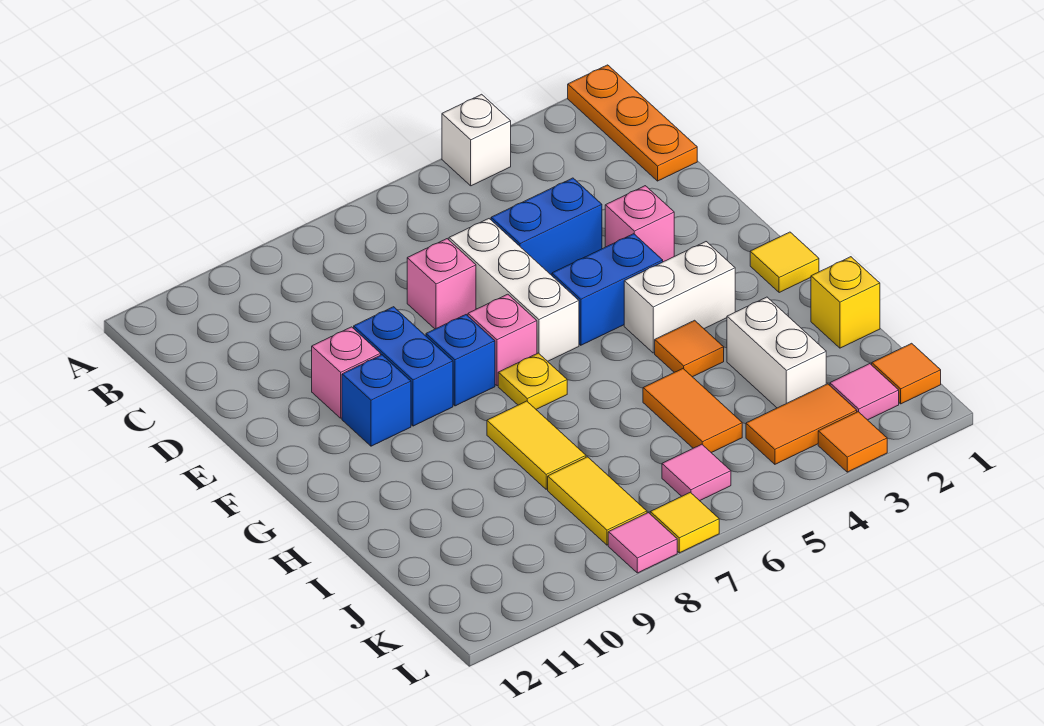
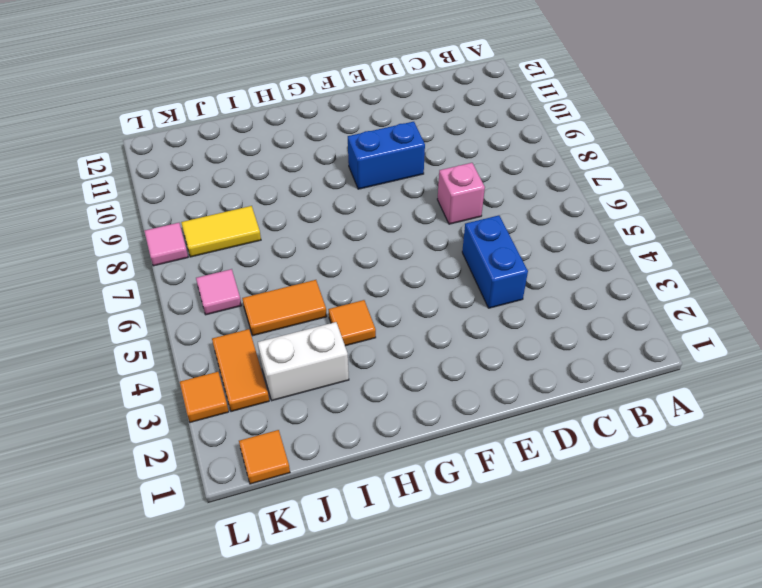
none -> orange 1x3 plate [568,65,697,181]
none -> white 1x1 brick [442,94,511,186]
none -> white 1x3 brick [449,219,579,361]

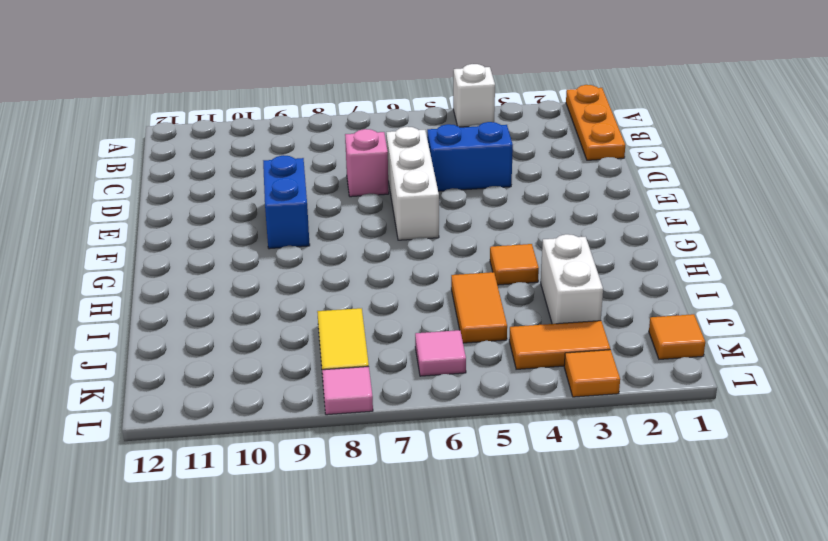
none -> pink 1x1 brick [605,186,674,262]
none -> pink 1x1 brick [312,327,381,418]
none -> blue 1x2 brick [552,234,663,345]

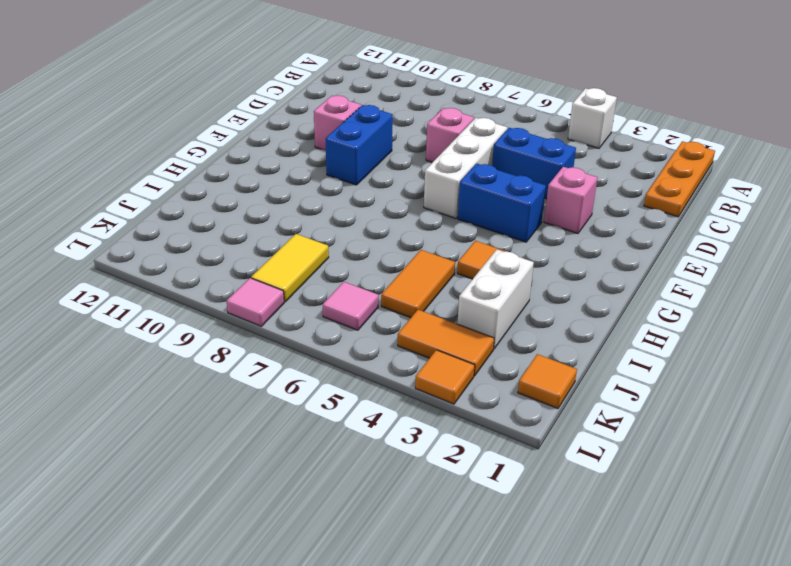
none -> pink 1x1 brick [468,294,537,386]
none -> blue 1x1 brick [426,315,495,406]
none -> blue 1x1 brick [342,355,411,446]

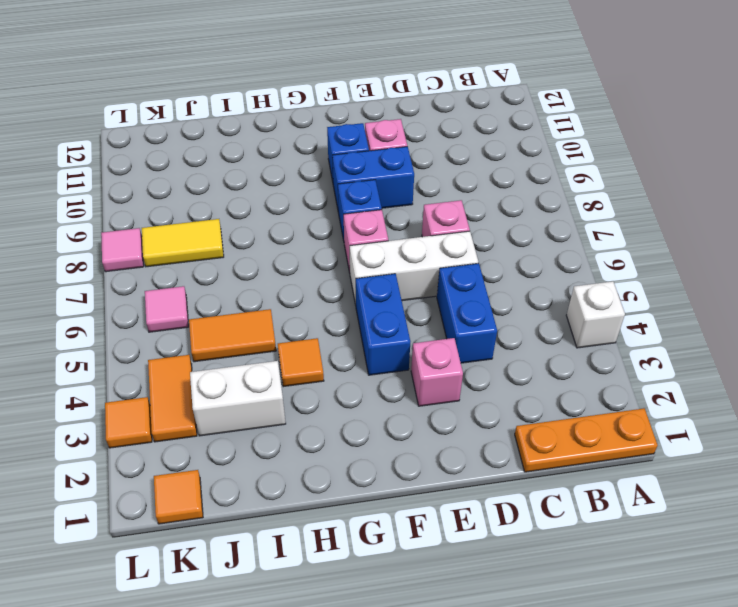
none -> yellow 1x1 tile [750,232,819,293]
none -> white 1x2 brick [624,242,735,353]
none -> yellow 1x1 plate [498,353,567,409]

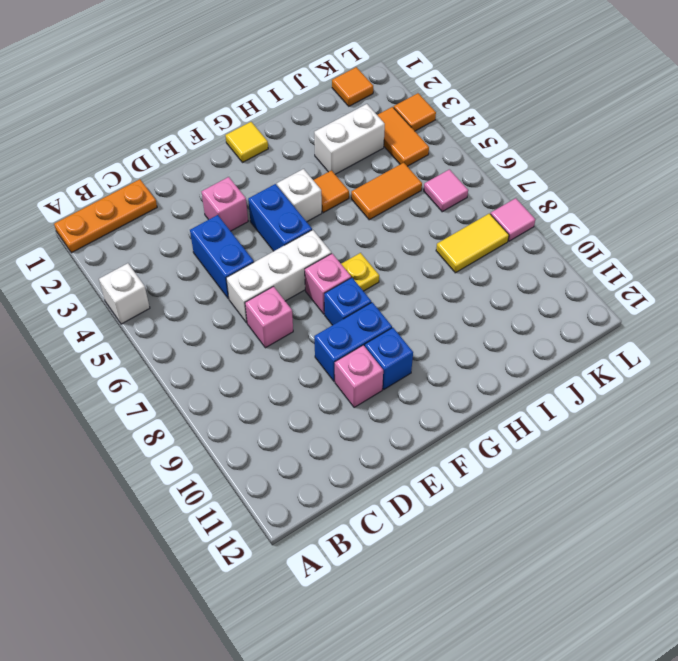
white 1x1 brick [277,169,322,222] -> white 1x2 brick [624,242,735,353]
none -> yellow 1x2 tile [487,401,586,489]
none -> yellow 1x1 brick [811,257,880,348]
none -> pink 1x1 tile [830,364,899,420]

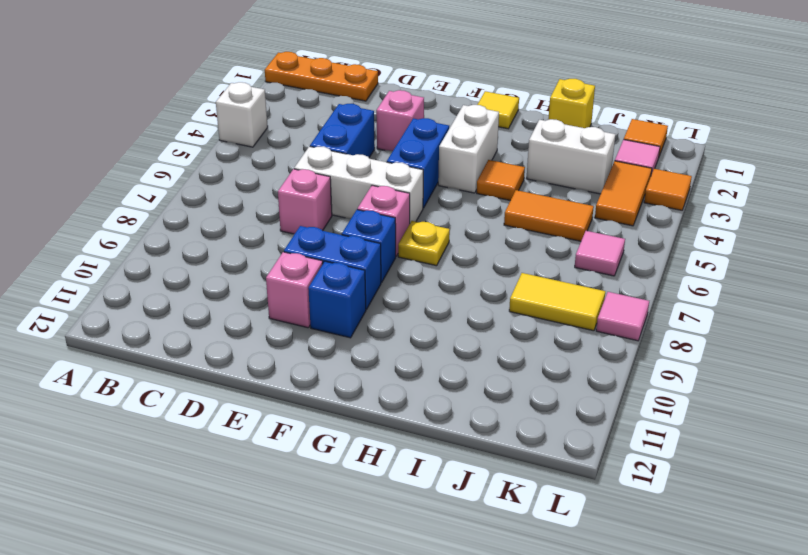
none -> yellow 1x2 tile [487,401,586,489]
none -> yellow 1x1 tile [650,492,719,553]

